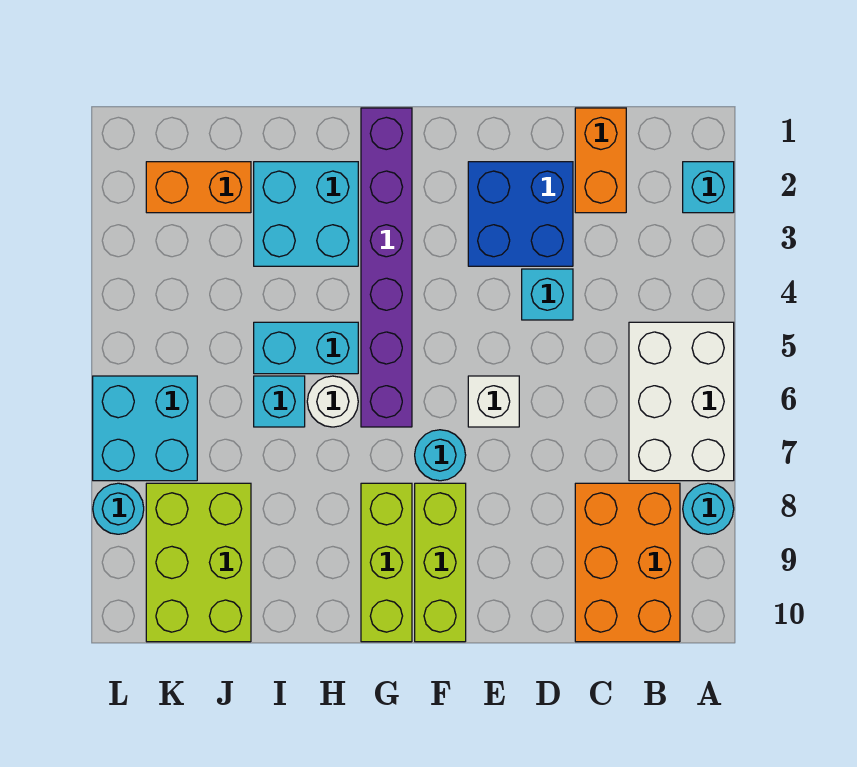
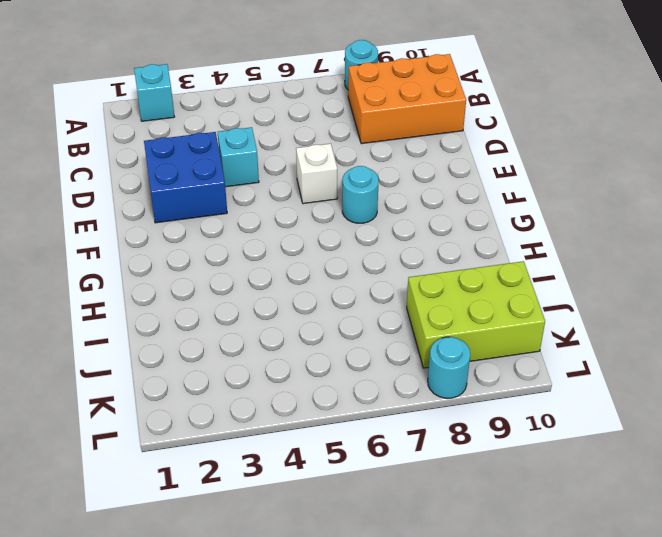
none -> white 2x3 brick [629,322,734,481]
none -> orange 1x2 brick [575,108,626,213]
none -> lime 1x3 brick [415,483,466,642]

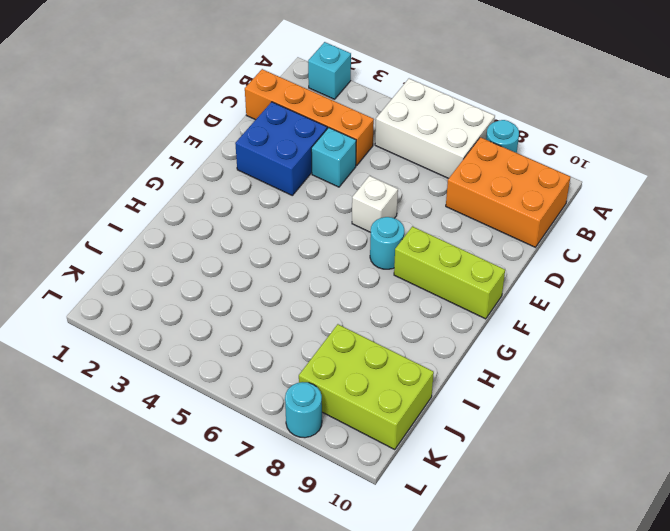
orange 1x4 brick [245,69,374,166] -> orange 1x2 brick [575,108,626,213]
none -> purple 1x6 brick [361,108,412,427]
none -> lime 1x3 brick [361,483,412,642]
none -> cyan 2x2 brick [254,162,358,266]

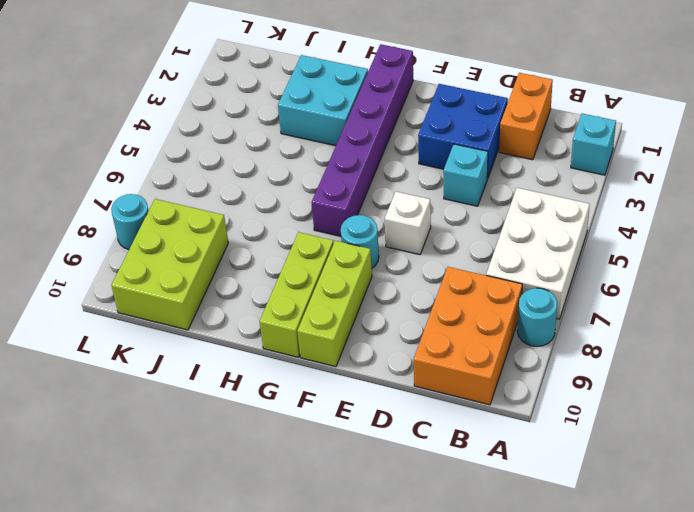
none -> cyan 1x2 brick [254,322,358,374]
none -> white 1x1 round brick [307,376,358,427]
none -> cyan 1x1 brick [254,376,305,427]

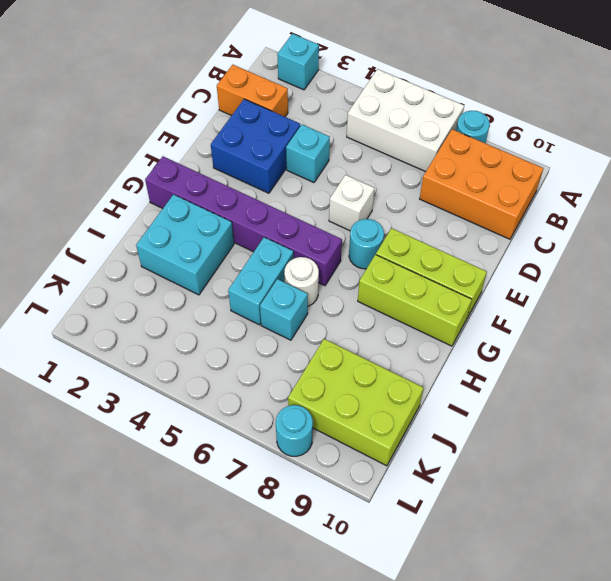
none -> orange 1x2 brick [146,162,251,213]
none -> cyan 2x2 brick [93,376,197,481]

